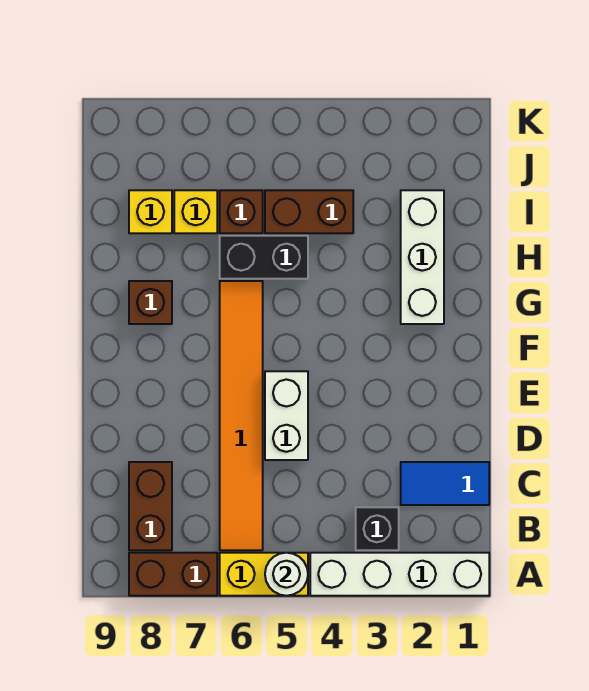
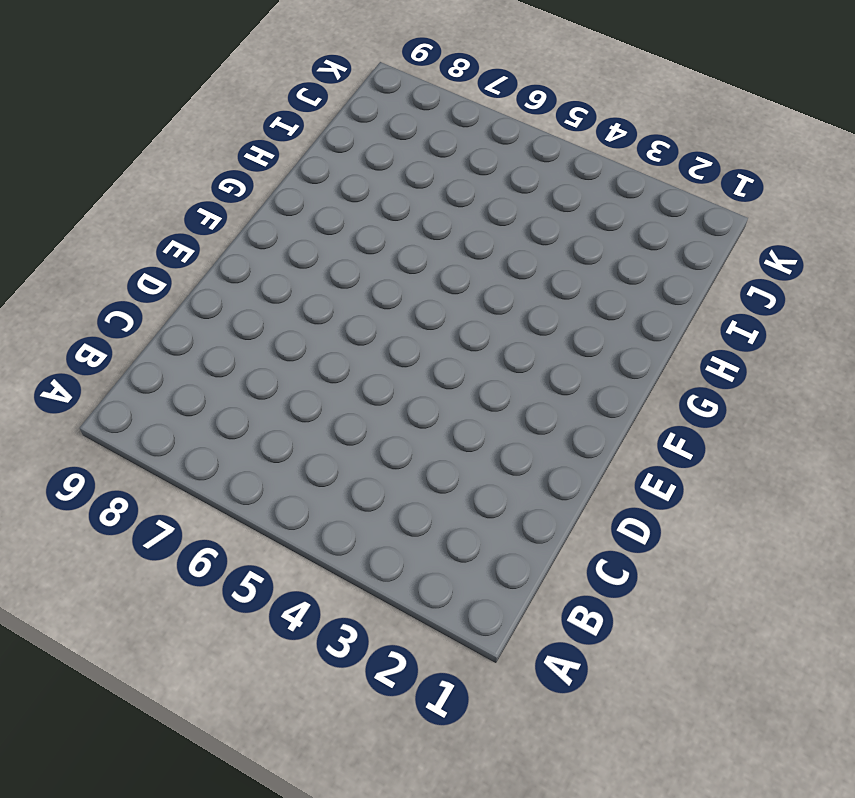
none -> white 1x4 brick [310,553,489,596]
none -> yellow 1x2 brick [220,553,308,596]
none -> brown 1x2 brick [129,553,217,596]

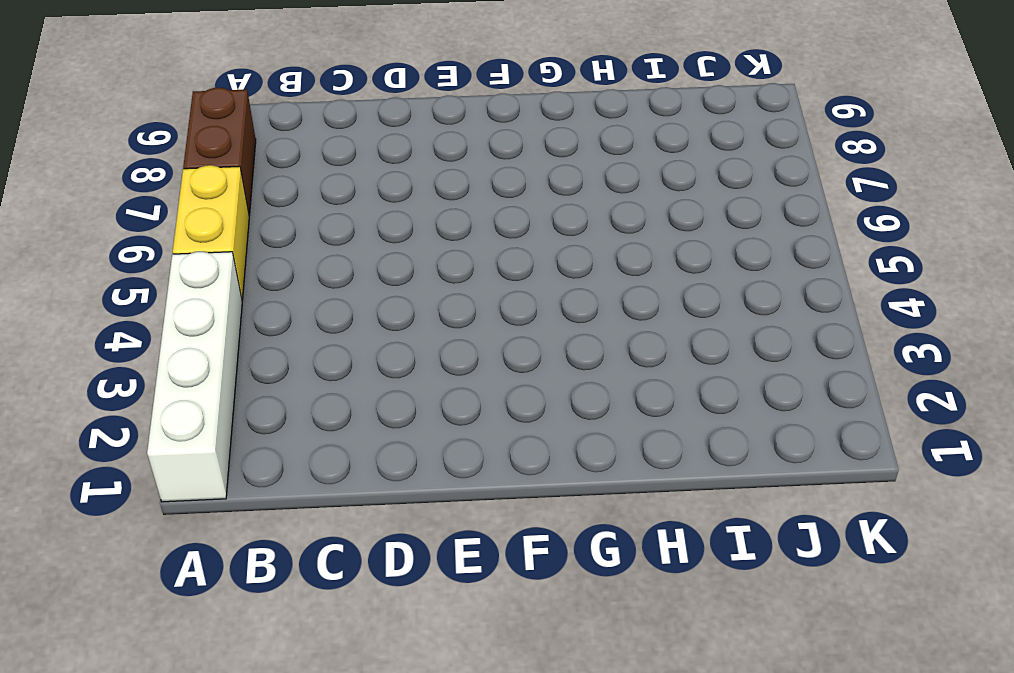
none -> black 1x1 brick [356,507,399,550]
none -> orange 1x6 tile [220,281,263,550]
none -> brown 1x2 brick [129,462,172,550]

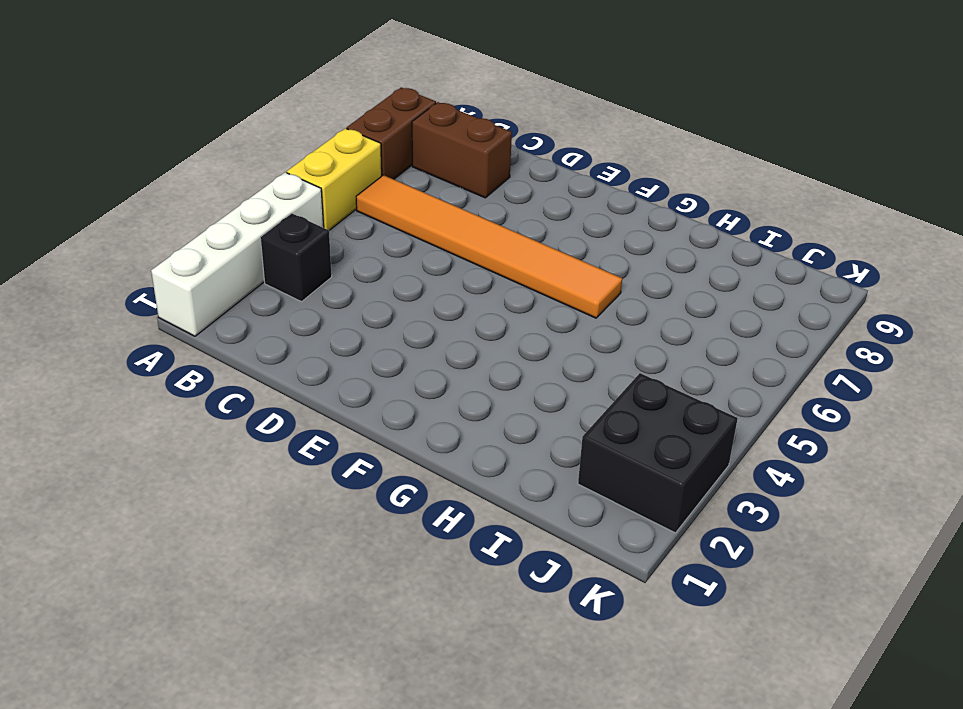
black 2x2 brick [578,373,738,533] -> none
none -> blue 1x2 tile [401,462,489,505]
none -> white 1x2 brick [265,371,308,460]
none -> white 1x3 brick [401,190,444,324]

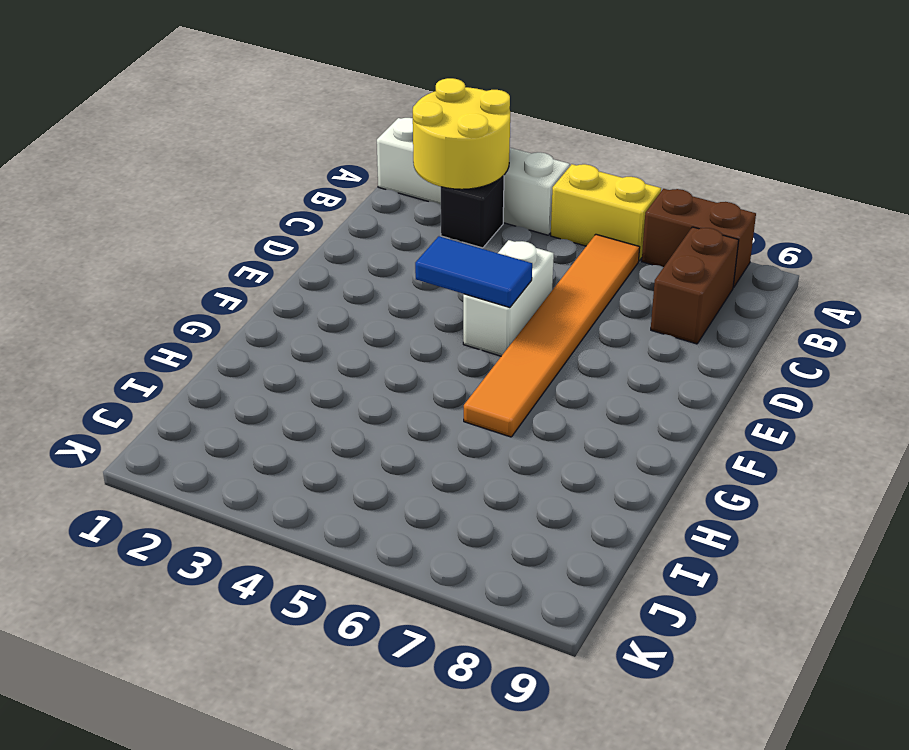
yellow 2x2 round brick [413,78,510,189] -> none
blue 1x2 tile [415,236,532,308] -> blue 1x2 tile moved to [401,462,489,505]
none -> white 1x3 brick [401,190,444,324]
none -> brown 1x1 brick [129,281,172,324]
none -> black 1x2 brick [220,236,308,279]

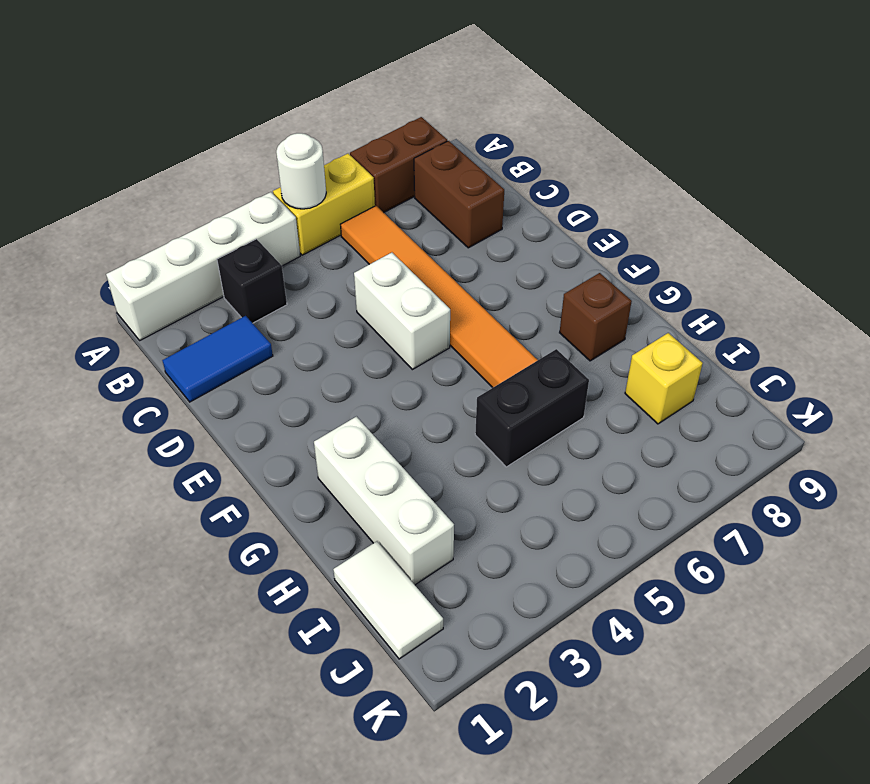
white 1x2 tile [333,541,443,659] -> none
none -> brown 1x2 brick [265,190,353,233]
none -> brown 1x1 brick [220,190,263,233]
none -> yellow 1x1 brick [174,190,217,233]

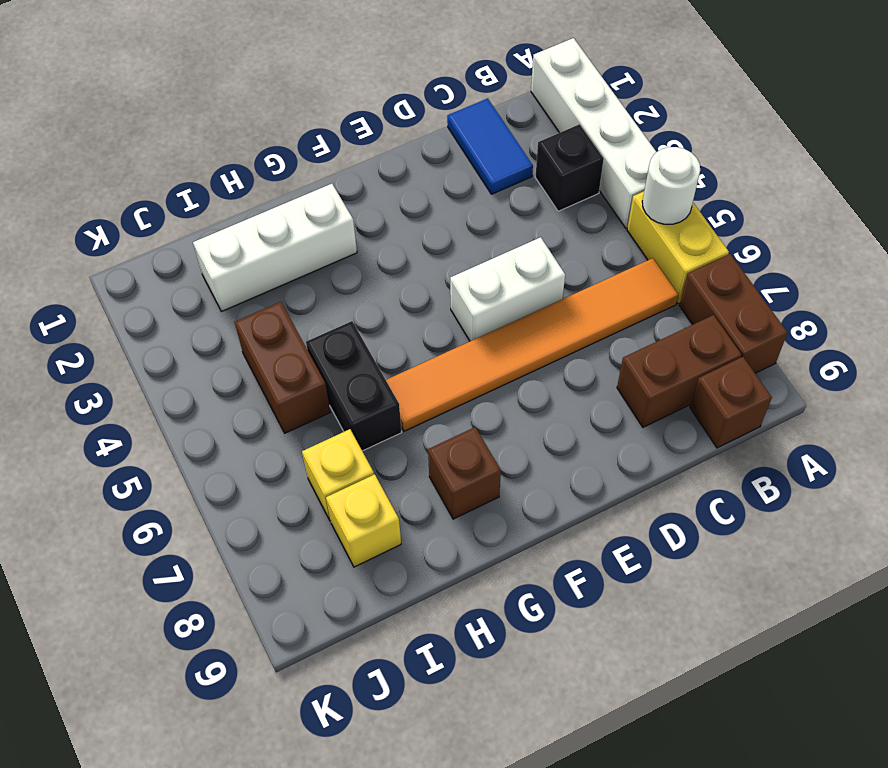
brown 1x1 brick [690,357,772,448] -> brown 1x1 brick moved to [220,190,263,233]

